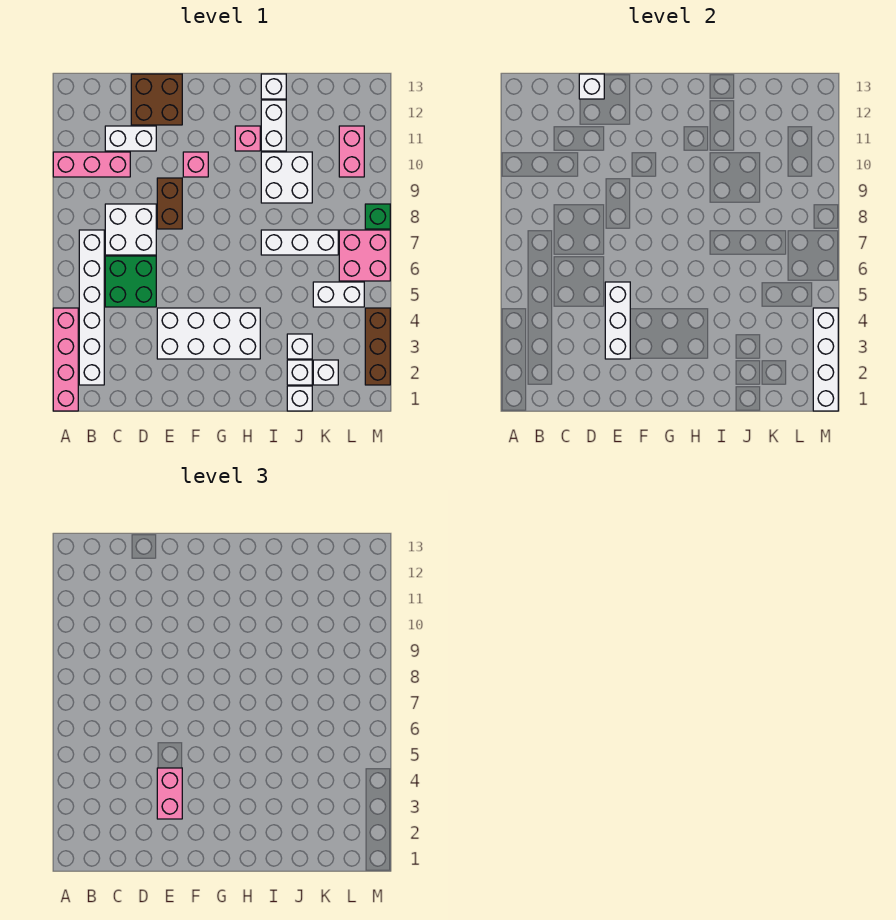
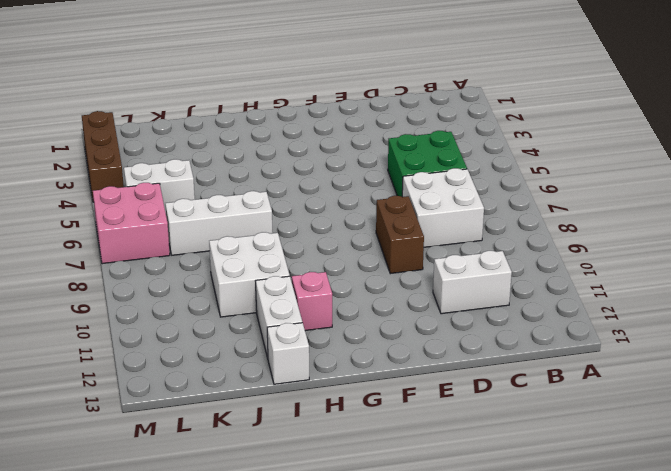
none -> pink 1x4 brick [53,308,78,411]
none -> pink 1x3 brick [53,152,130,177]
none -> white 1x6 brick [79,230,104,385]

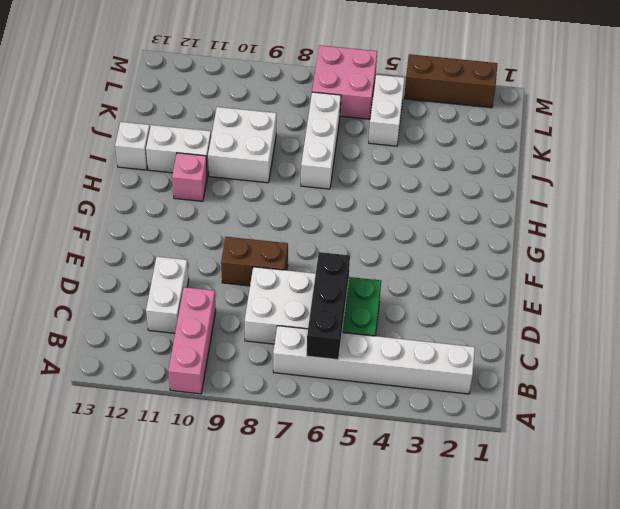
black 1x3 brick [307,252,350,360] -> none
none -> pink 1x4 brick [53,308,78,411]
none -> brown 2x2 brick [131,74,182,125]
none -> white 2x4 brick [157,308,260,359]

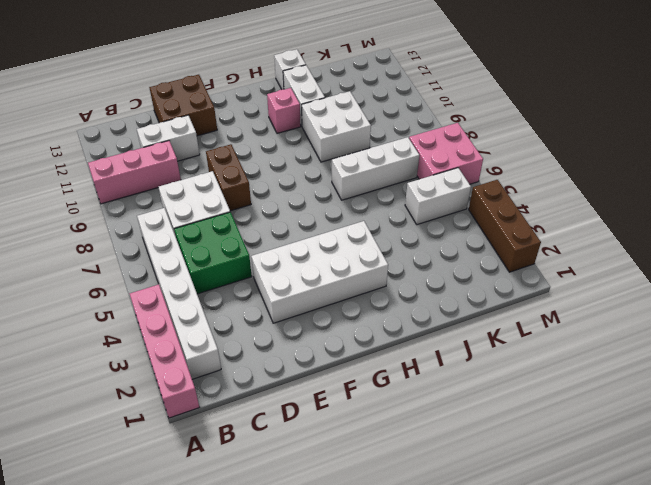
none -> pink 1x1 brick [183,152,208,177]
none -> white 1x1 brick [287,386,312,411]
none -> white 1x1 brick [287,360,312,385]

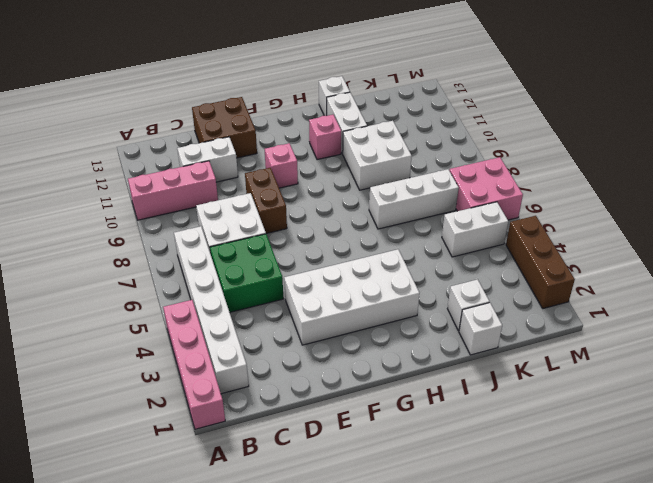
none -> white 1x1 brick [287,334,312,359]
none -> white 1x1 brick [313,360,338,385]
none -> pink 1x2 brick [339,126,364,177]

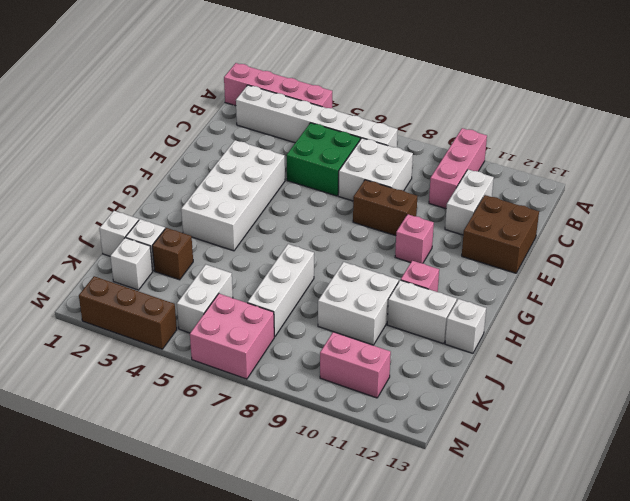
brown 1x1 brick [152,228,193,280] -> white 1x1 brick [287,334,312,359]
none -> green 1x1 brick [365,204,390,229]
none -> white 1x1 brick [579,74,604,99]
none -> white 1x3 brick [605,282,630,359]

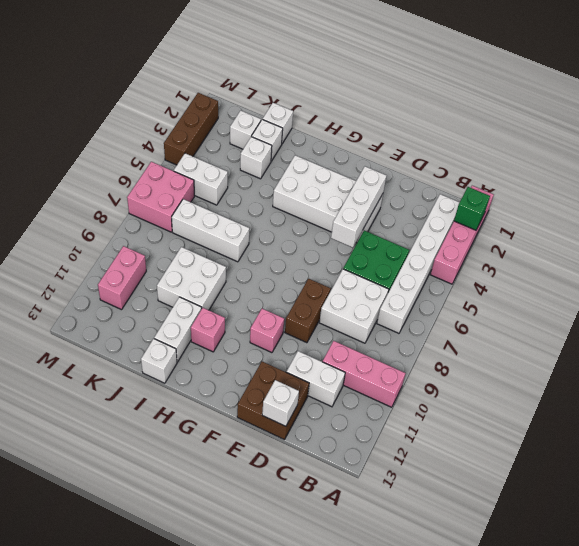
green 1x1 brick [454,187,490,230] -> green 1x1 brick moved to [365,204,390,229]
none -> white 1x4 brick [813,308,838,411]
none -> pink 1x2 brick [157,768,182,819]

